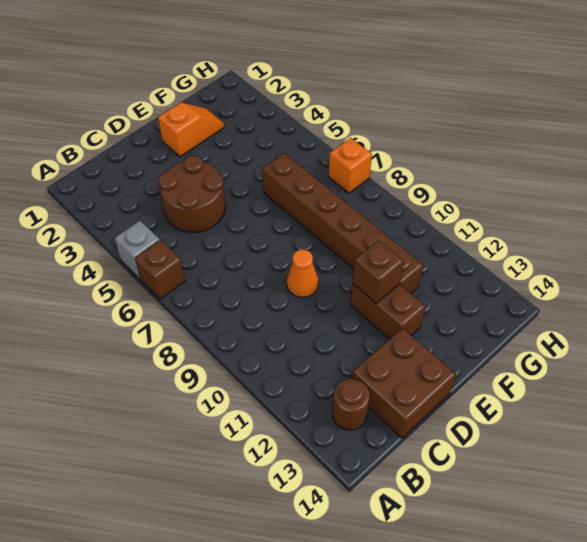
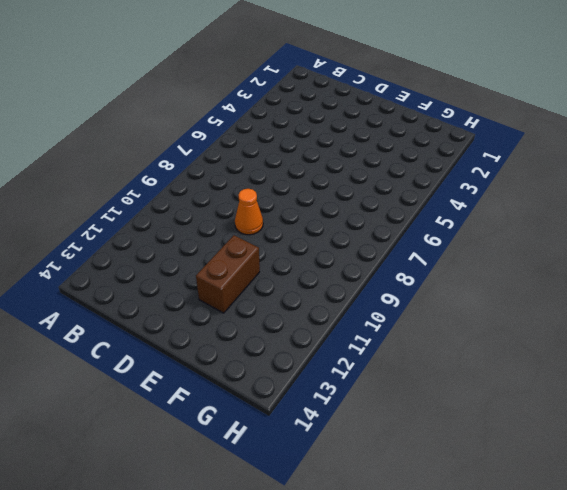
none -> grey 1x1 brick [115,221,160,279]
none -> brown 1x1 brick [135,240,185,299]

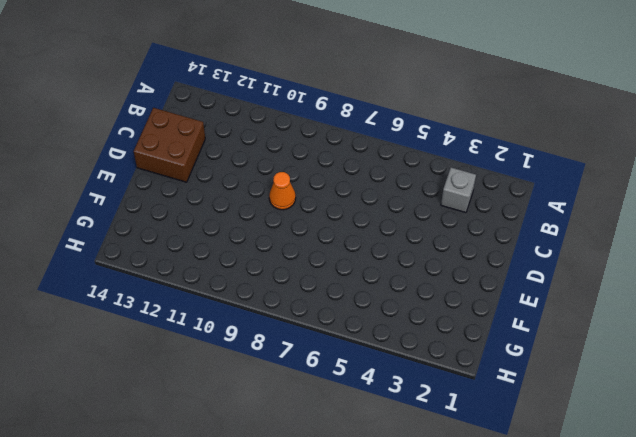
grey 1x1 brick [441,168,476,213] -> grey 1x1 brick moved to [115,221,160,279]
none -> brown 1x1 brick [135,240,185,299]
none -> brown 1x1 round brick [333,379,370,430]

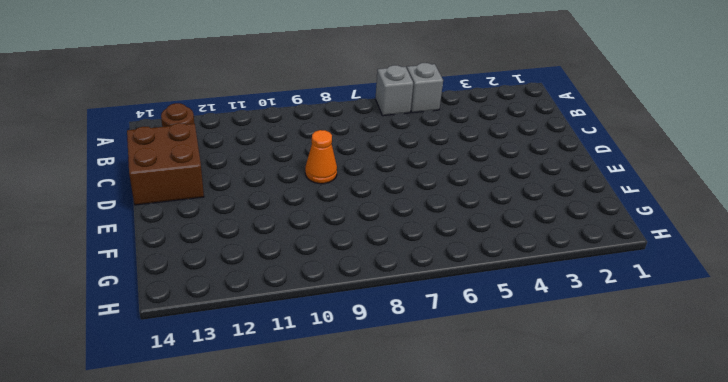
grey 1x1 brick [375,65,413,116] -> brown 1x1 brick [135,240,185,299]
none -> brown 2x2 round brick [158,155,225,232]
none -> orange 1x2 slope [158,102,224,157]

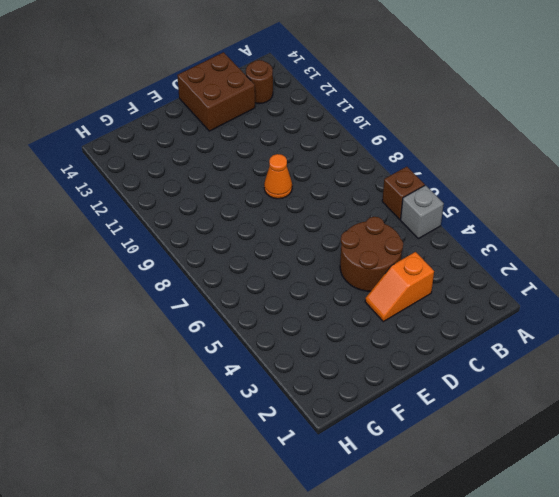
orange 1x2 slope [365,252,434,322] -> orange 1x2 slope moved to [158,102,224,157]
none -> brown 1x2 brick [351,284,425,339]
none -> brown 1x6 brick [262,153,423,294]

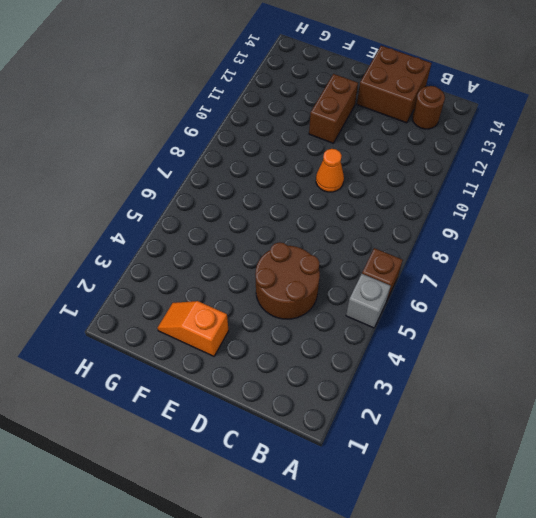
none -> brown 1x6 brick [262,153,423,294]
none -> orange 1x1 brick [329,138,372,193]

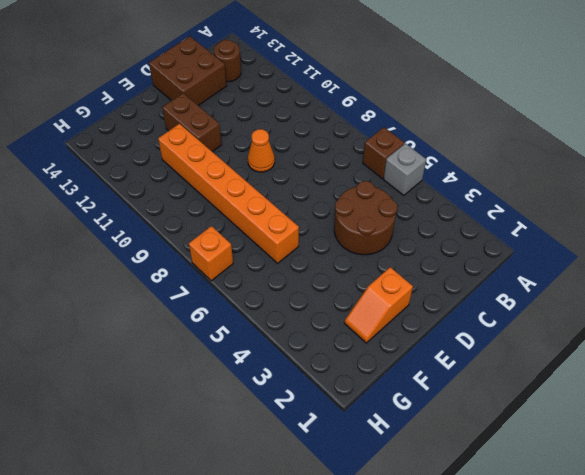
orange 1x6 brick [158,124,299,263] -> brown 1x6 brick [262,153,423,294]
none -> brown 1x1 brick [353,240,403,303]

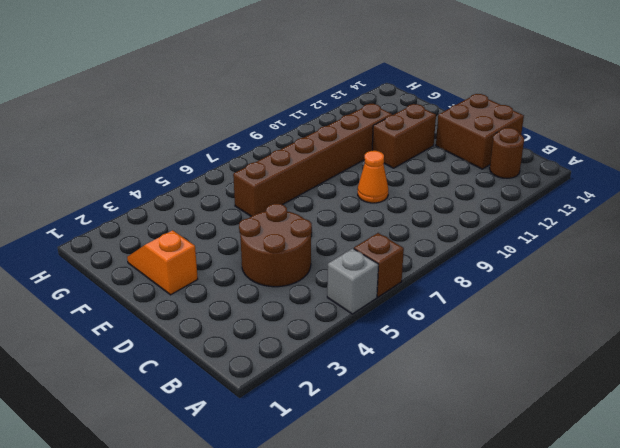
none -> orange 1x1 brick [329,138,372,193]
none -> brown 1x1 brick [353,240,403,303]

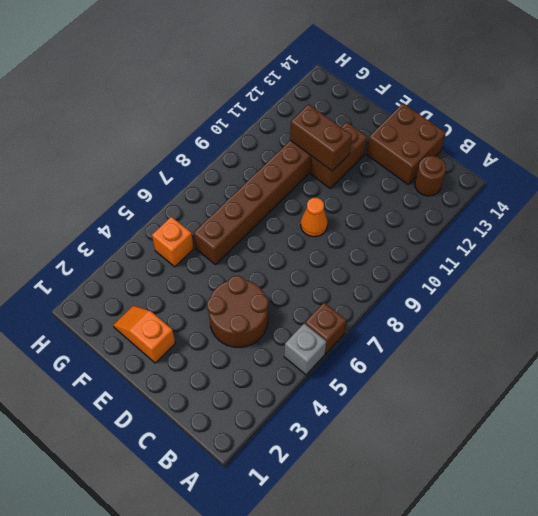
brown 1x2 brick [290,104,352,171] -> brown 1x1 brick [353,240,403,303]
orange 1x1 brick [152,217,194,267] -> orange 1x1 brick moved to [329,138,372,193]

